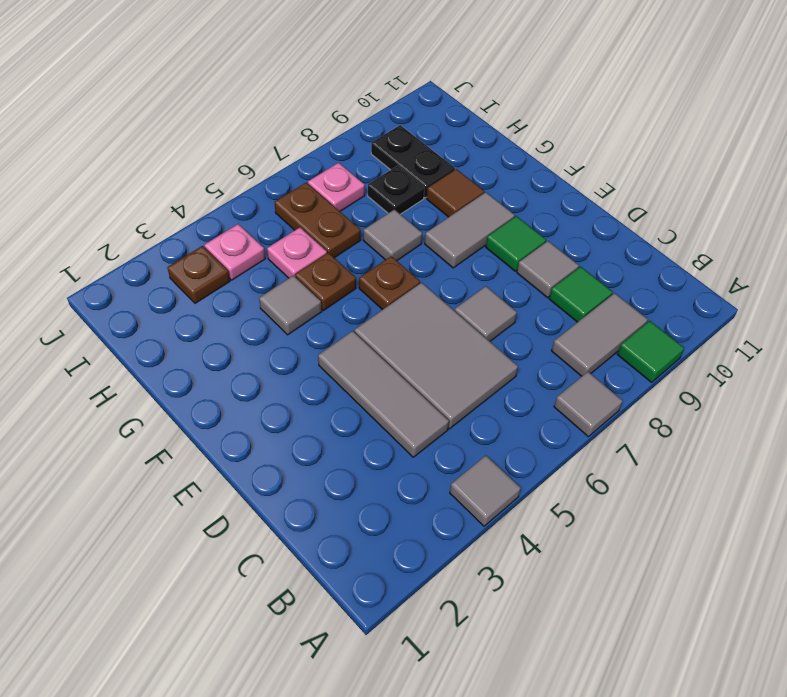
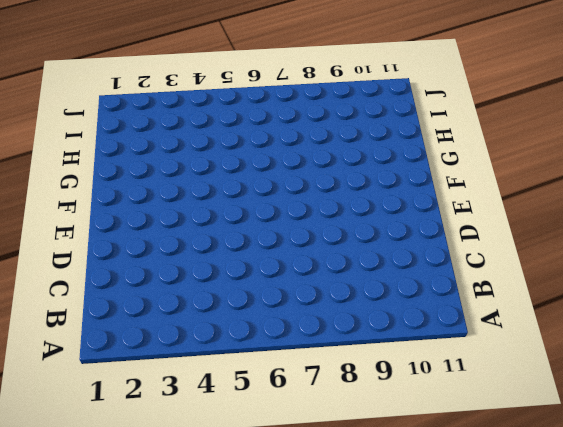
none -> grey 1x1 tile [450,455,521,526]
none -> grey 1x1 tile [554,372,623,437]
none -> green 1x1 tile [617,321,684,382]

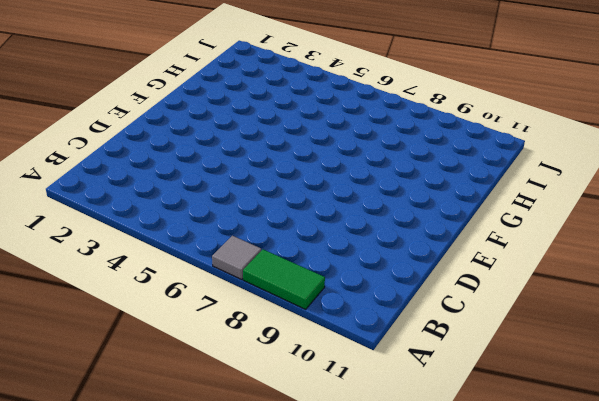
green 1x2 tile [243,249,325,309] -> green 1x1 tile [617,321,684,382]
none -> grey 1x1 tile [450,455,521,526]
none -> grey 1x2 tile [552,293,648,376]
none -> grey 1x3 tile [318,331,449,457]

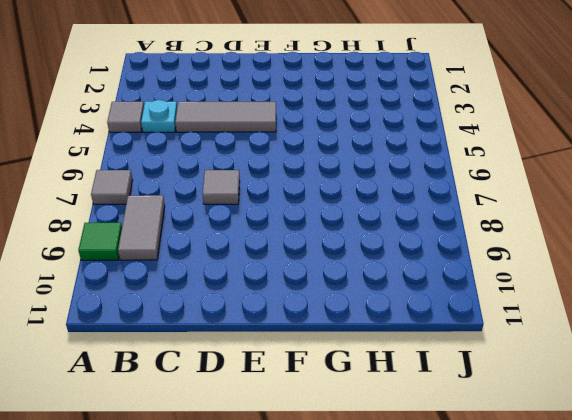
cyan 1x1 plate [141,100,177,132] -> none
none -> grey 2x3 tile [354,283,518,429]
none -> green 1x1 tile [549,267,613,322]
none -> grey 1x1 tile [517,241,579,298]

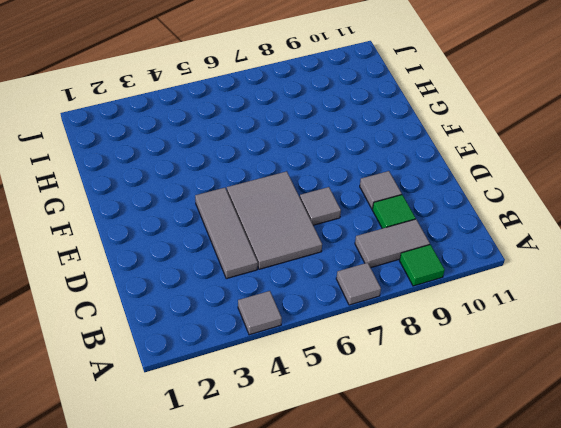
none -> green 1x1 tile [486,216,546,271]
none -> brown 1x1 plate [359,256,420,310]
none -> grey 1x2 tile [425,192,515,268]

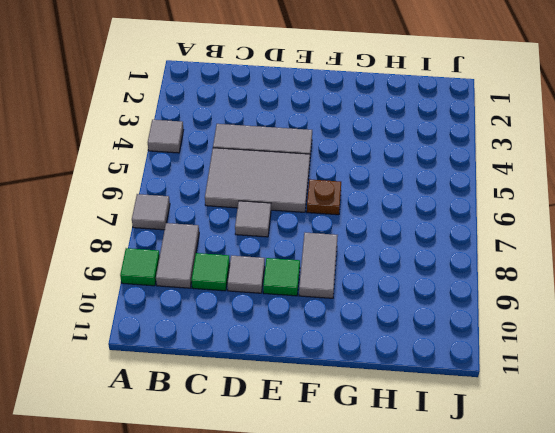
none -> grey 1x1 tile [259,275,322,335]
none -> brown 1x1 plate [295,253,356,310]
none -> grey 1x1 tile [363,209,422,261]

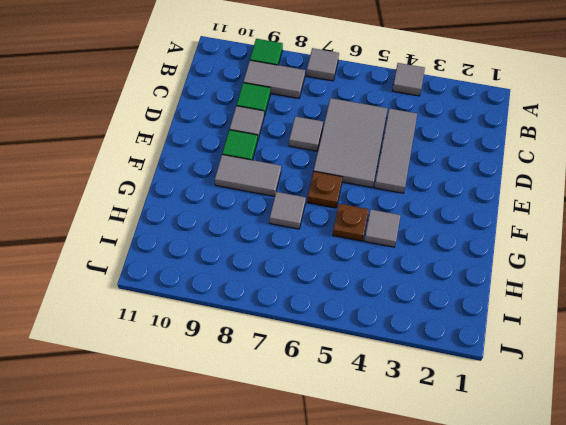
none -> brown 1x1 tile [427,169,484,217]
none -> pink 1x1 plate [267,228,327,278]
none -> brown 1x2 plate [275,183,361,258]

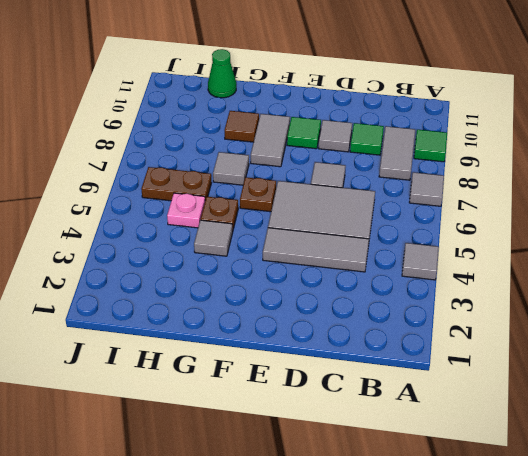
green 1x1 cone [208,49,236,98] -> none
none -> black 1x1 plate [368,166,424,214]
none -> black 1x2 plate [371,125,455,198]
none -> brown 1x1 plate [167,246,230,303]

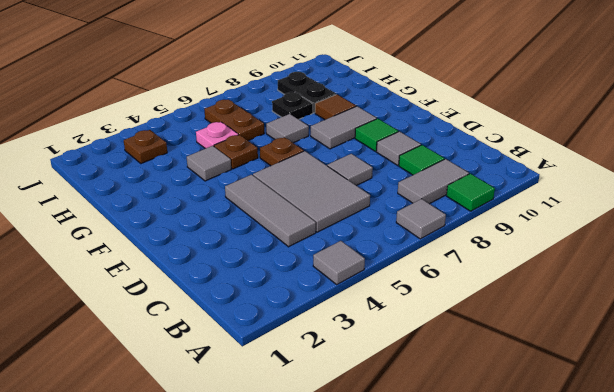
none -> pink 1x1 plate [204,224,265,280]
none -> pink 1x1 plate [308,163,365,211]

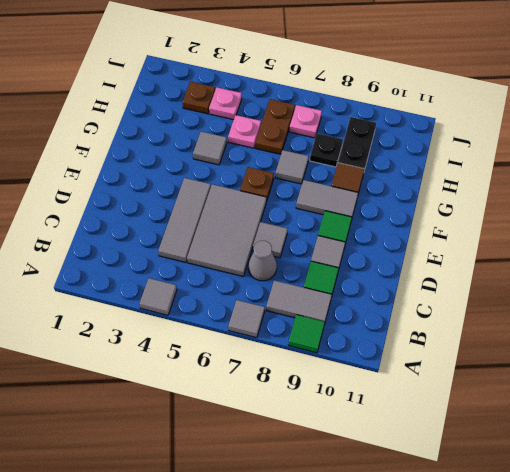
grey 1x1 cone [248,241,277,281] -> none
none -> brown 1x1 plate [295,253,356,310]

